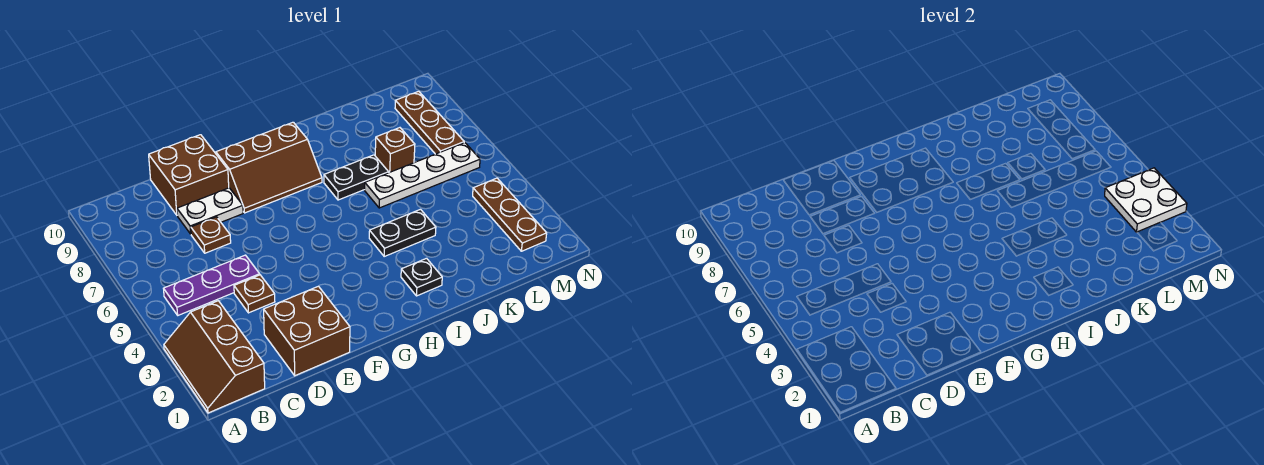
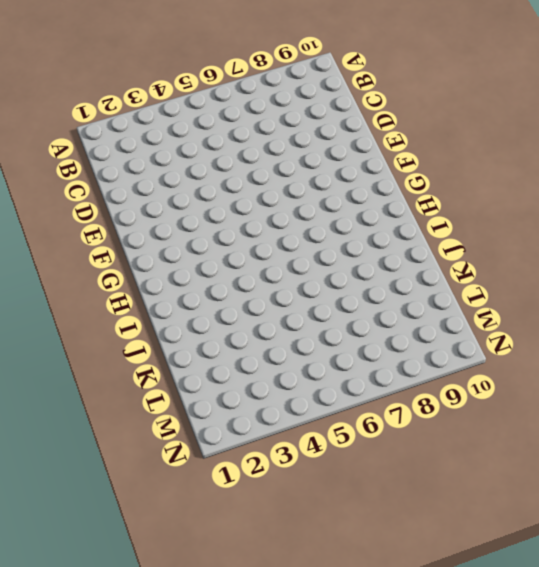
none -> brown 2x3 slope [164,301,265,413]
none -> purple 1x3 plate [163,255,260,315]
none -> brown 2x2 brick [264,286,350,376]

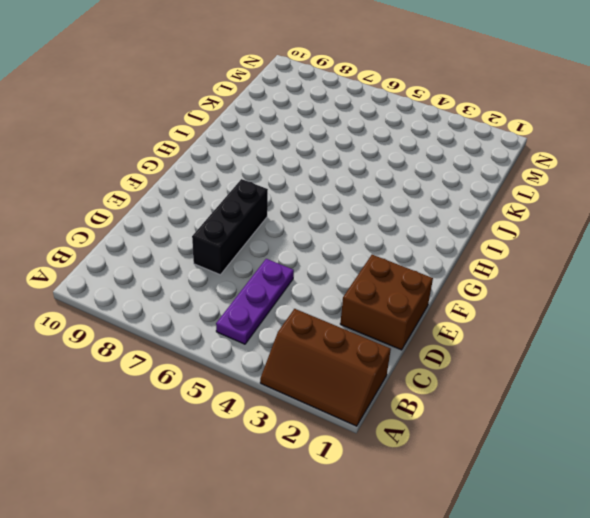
black 1x3 brick [192,179,268,275] -> brown 1x1 plate [191,217,231,253]
none -> brown 1x1 plate [234,275,275,313]
none -> white 1x2 plate [177,188,243,234]
none -> brown 2x2 brick [149,135,229,215]

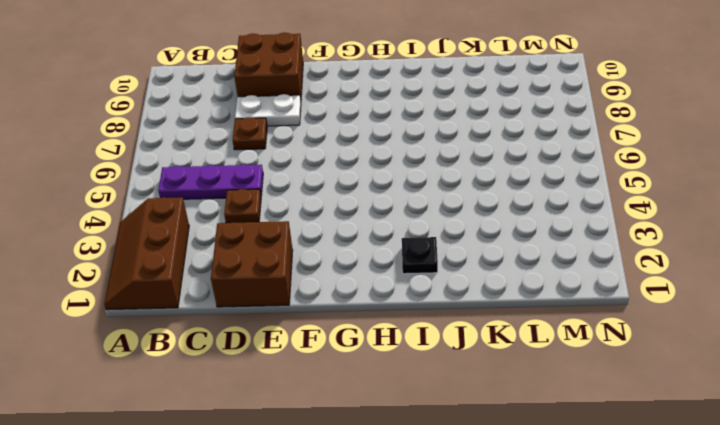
none -> brown 2x3 slope [216,122,322,213]
none -> black 1x2 plate [369,209,436,256]
none -> black 1x2 plate [324,155,389,200]

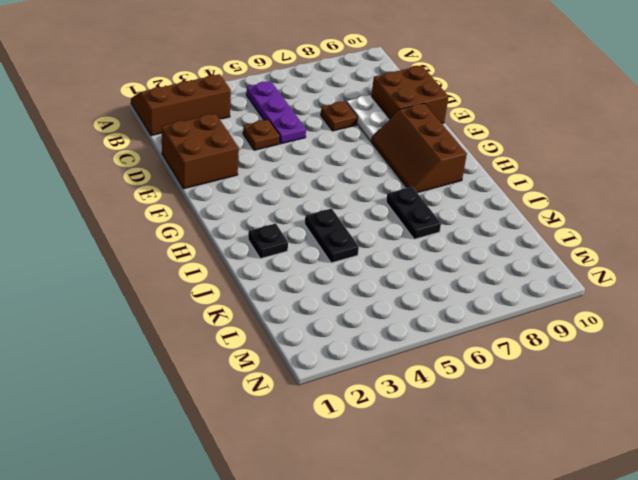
none -> white 1x4 plate [365,142,480,208]
none -> brown 1x1 brick [375,128,415,173]
none -> brown 1x3 plate [473,178,547,251]

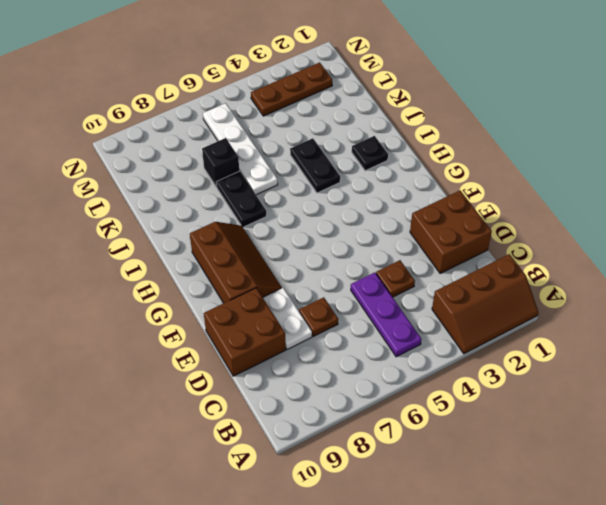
black 1x1 brick [202,138,239,187] -> brown 1x1 brick [375,128,415,173]
none -> brown 1x3 plate [395,91,464,154]
none -> white 2x2 plate [1105,168,1187,232]

